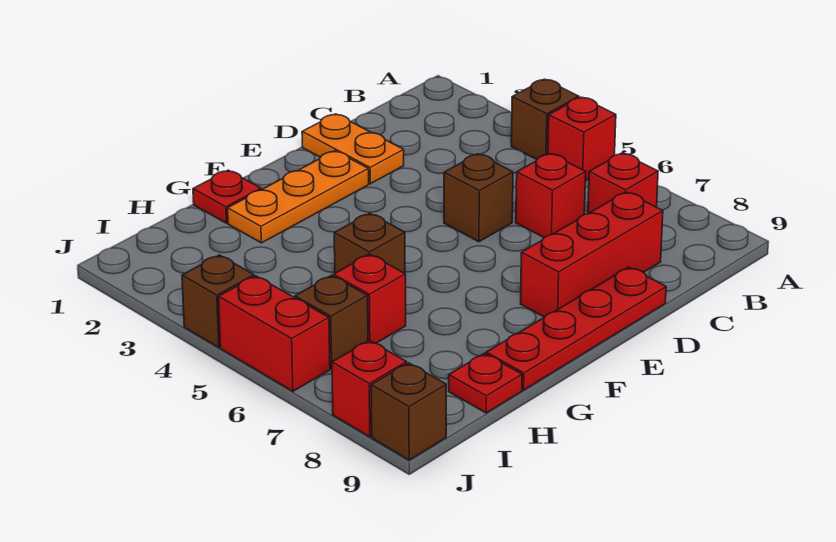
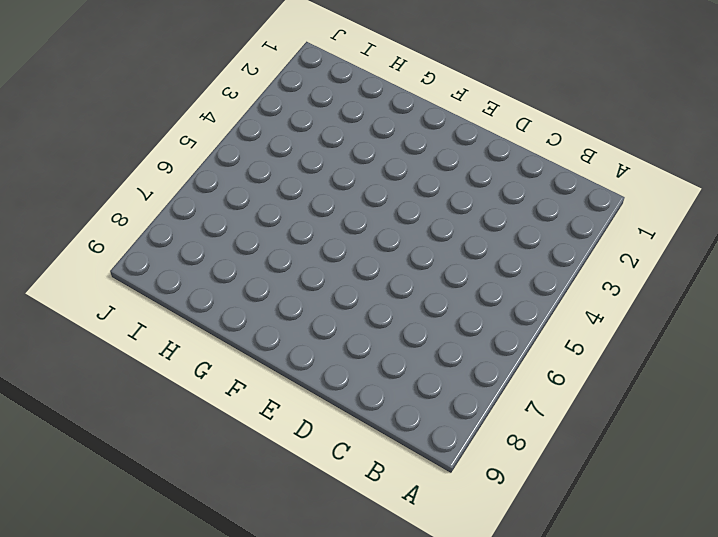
none -> brown 1x1 brick [511,79,579,159]
none -> red 1x1 brick [548,97,616,181]
none -> red 1x1 brick [588,153,658,214]

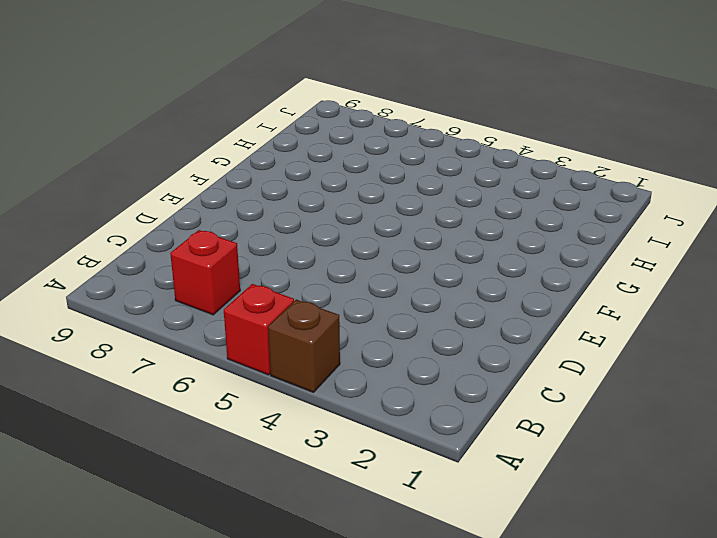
none -> red 1x1 brick [516,153,586,237]
none -> red 1x3 brick [520,192,663,317]
none -> orange 1x2 plate [302,114,404,184]

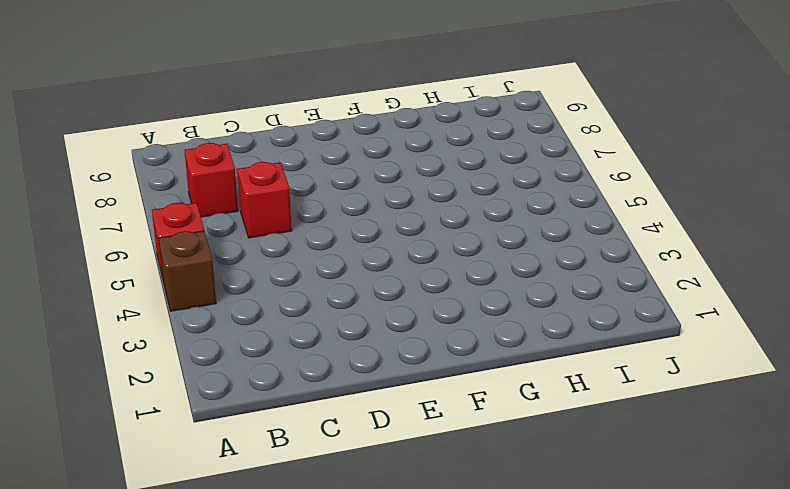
none -> red 1x3 brick [520,192,663,317]
none -> orange 1x2 plate [302,114,404,184]
none -> brown 1x1 brick [444,154,513,242]

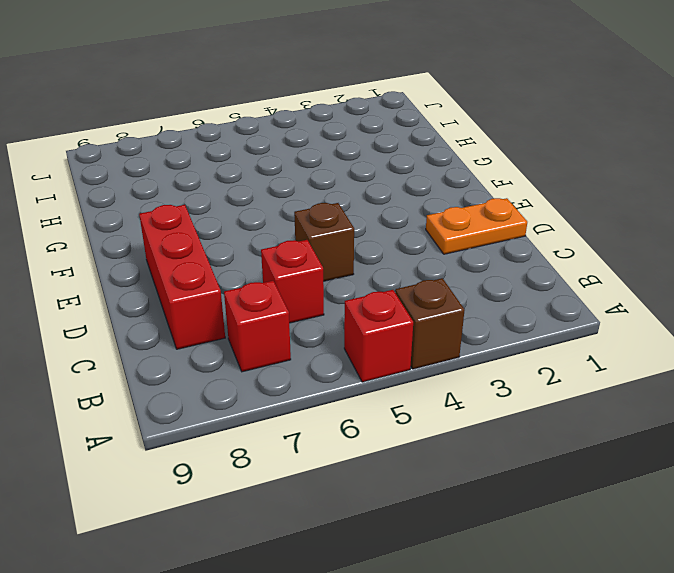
none -> red 1x4 plate [486,267,666,390]
none -> orange 1x3 plate [228,151,369,243]
none -> red 1x1 plate [193,170,261,223]

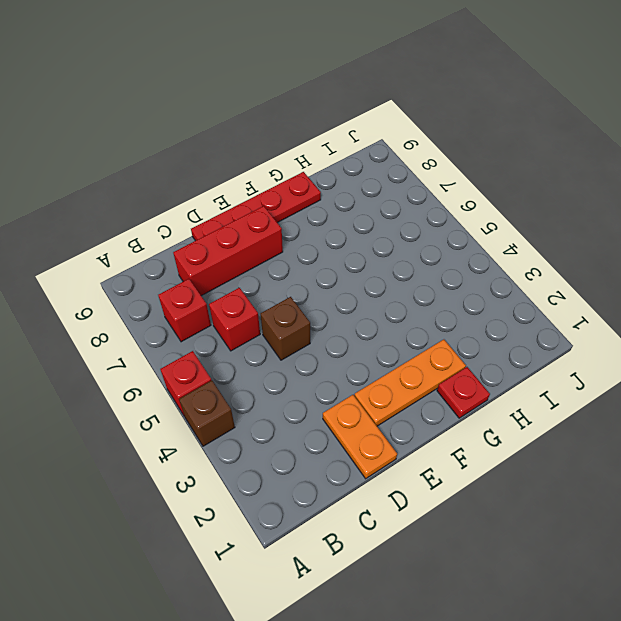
none -> brown 1x1 brick [334,213,405,273]
none -> red 1x1 brick [333,254,406,343]
none -> red 1x1 plate [449,353,522,413]

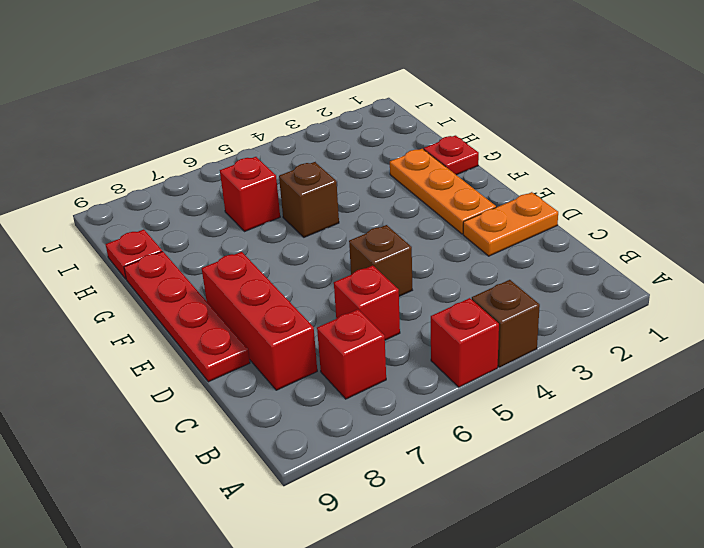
none -> brown 1x1 brick [295,275,368,369]
none -> brown 1x1 brick [182,255,254,347]
none -> red 1x2 brick [219,276,330,391]

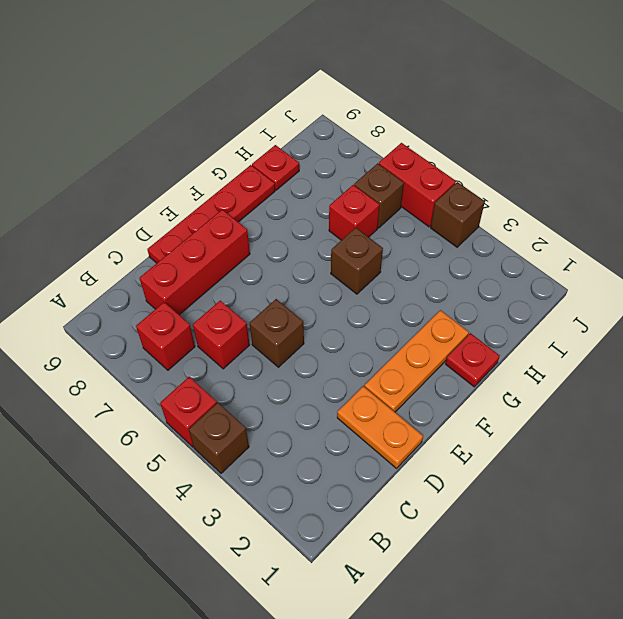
none -> red 1x1 brick [332,340,407,437]
none -> brown 1x1 brick [371,363,446,460]

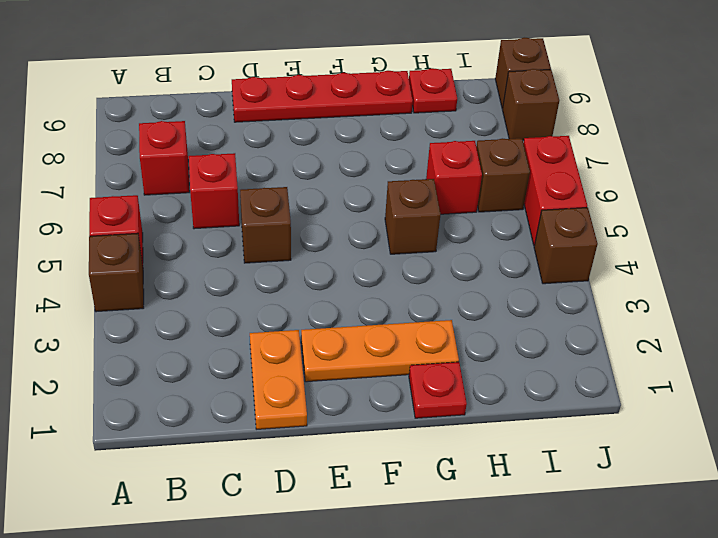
brown 1x1 brick [503,69,559,140] -> red 1x1 brick [332,340,407,437]
none -> red 1x3 brick [520,192,663,317]

